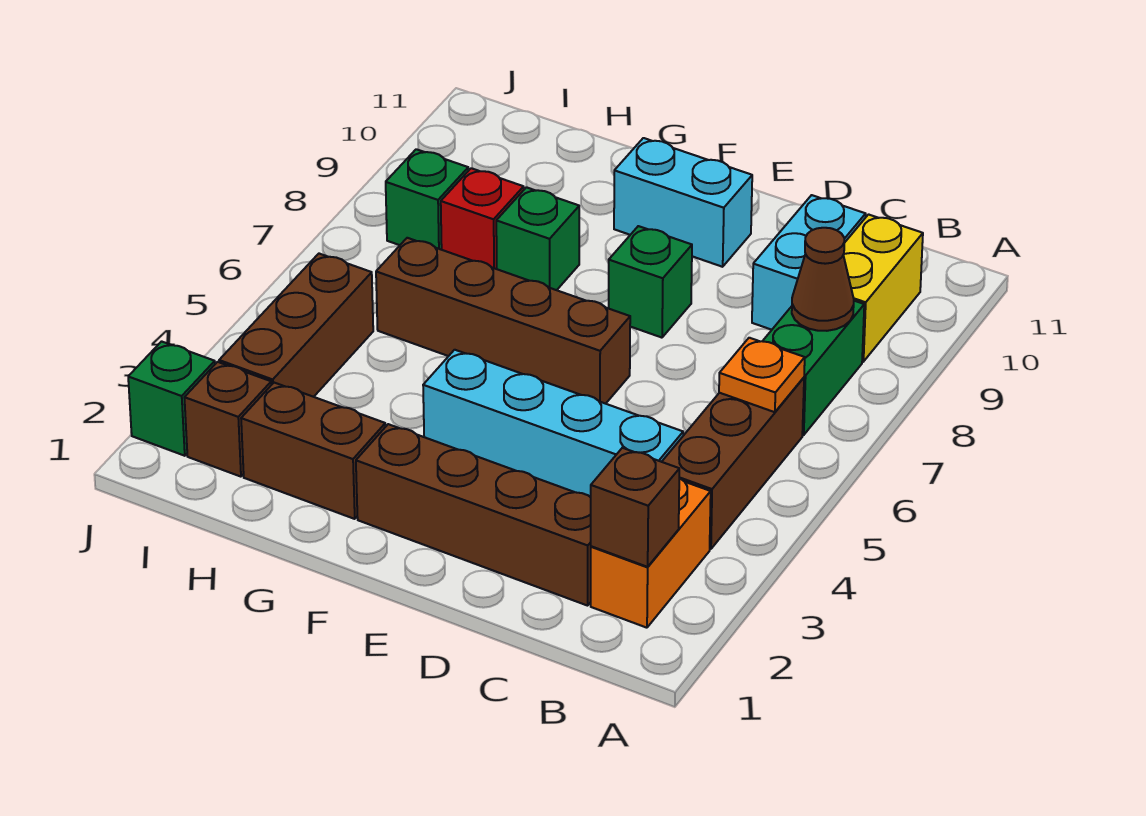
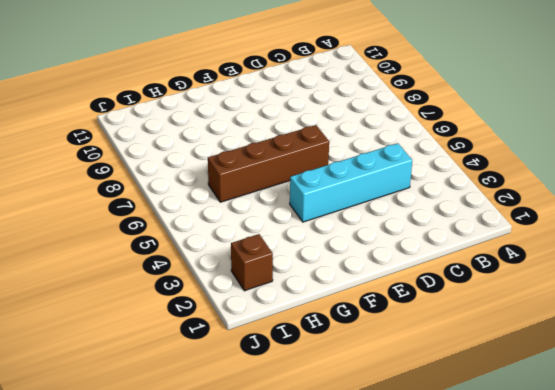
none -> orange 1x2 brick [591,478,711,628]
none -> brown 1x3 brick [662,378,804,549]
none -> green 1x2 brick [763,301,864,435]

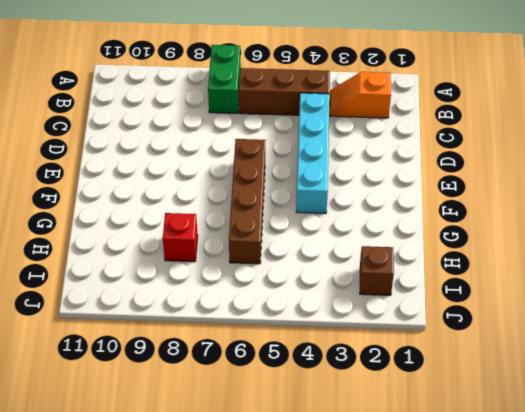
green 1x2 brick [208,45,241,113] -> green 1x2 brick turned to [763,301,864,435]
orange 1x2 slope [330,72,391,118] -> orange 1x2 brick [591,478,711,628]
none -> yellow 1x2 brick [843,214,923,362]
none -> brown 1x4 brick [356,424,591,606]
none -> cyan 1x2 brick [752,195,866,330]

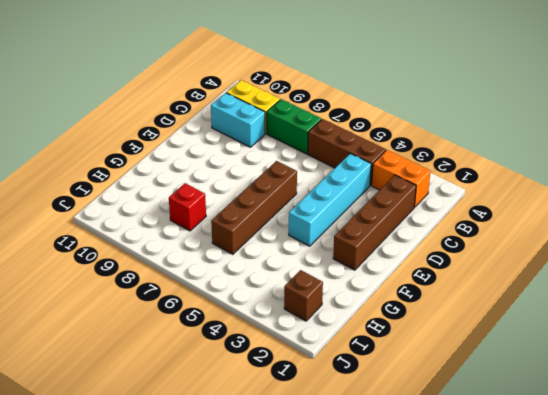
none -> green 1x1 brick [609,226,692,338]
none -> cyan 1x2 brick [614,138,752,267]
none -> brown 1x2 brick [241,383,385,519]

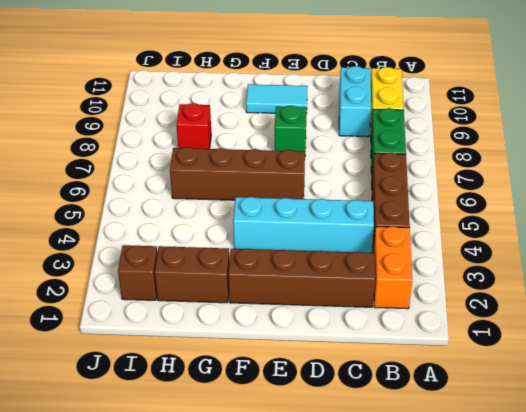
cyan 1x2 tile [246,84,308,114] -> cyan 1x2 brick [614,138,752,267]
none -> green 1x1 brick [496,187,579,290]
none -> brown 1x3 brick [219,254,373,397]
none -> green 1x1 brick [386,149,468,250]

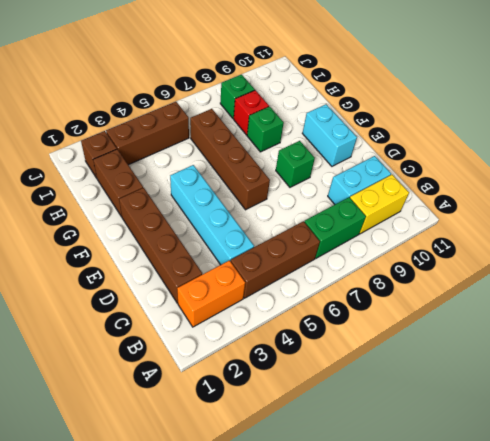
none -> green 1x1 brick [128,341,215,456]
none -> brown 1x1 brick [591,448,679,567]
none -> orange 1x1 plate [719,338,805,412]

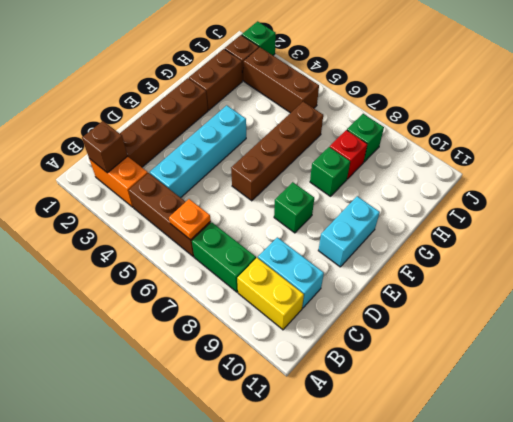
none -> brown 1x1 cone [792,228,854,331]

